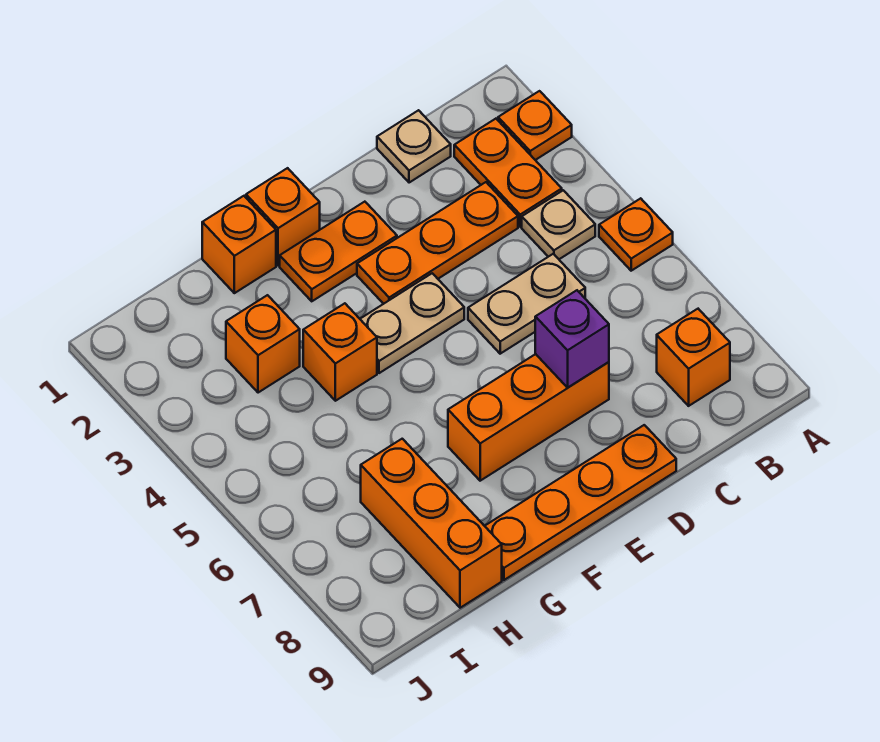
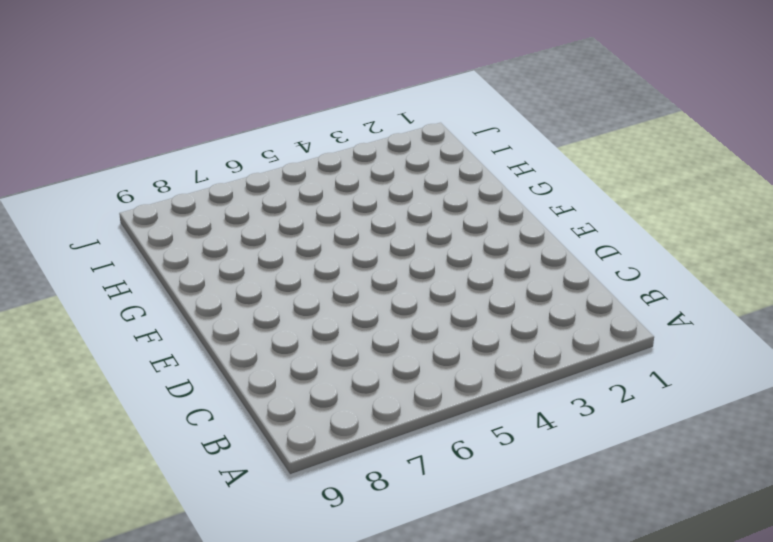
none -> orange 1x1 plate [498,91,572,160]
none -> orange 1x1 plate [599,198,673,271]
none -> orange 1x2 plate [454,119,562,227]

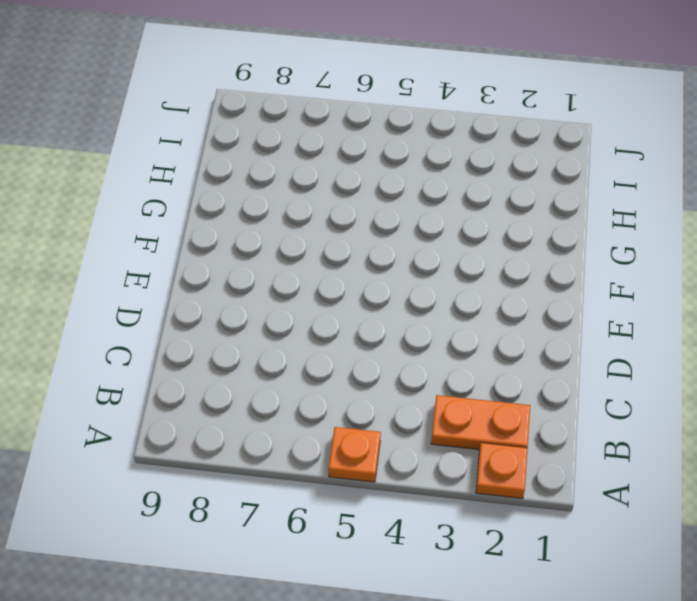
none -> tan 1x1 plate [522,190,595,259]
none -> orange 1x1 brick [657,309,730,406]
none -> tan 1x1 plate [377,110,451,183]

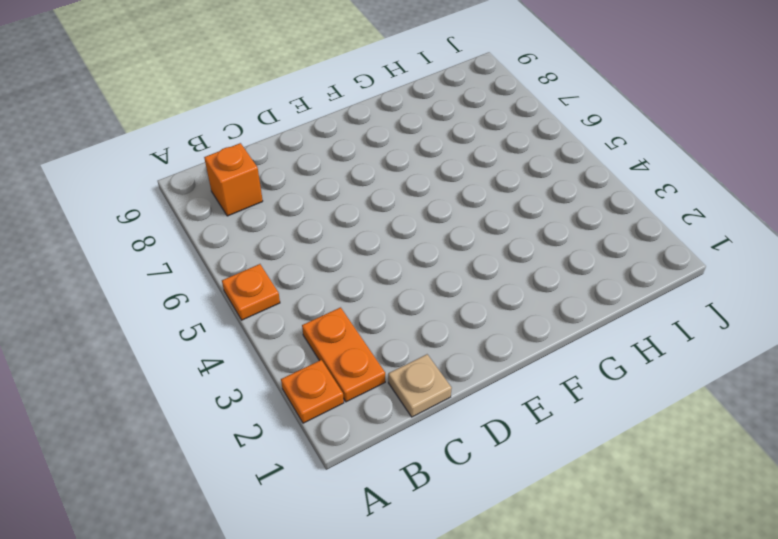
none -> tan 1x1 plate [522,190,595,259]
none -> orange 1x3 plate [357,182,518,304]
none -> tan 1x2 plate [468,254,585,354]

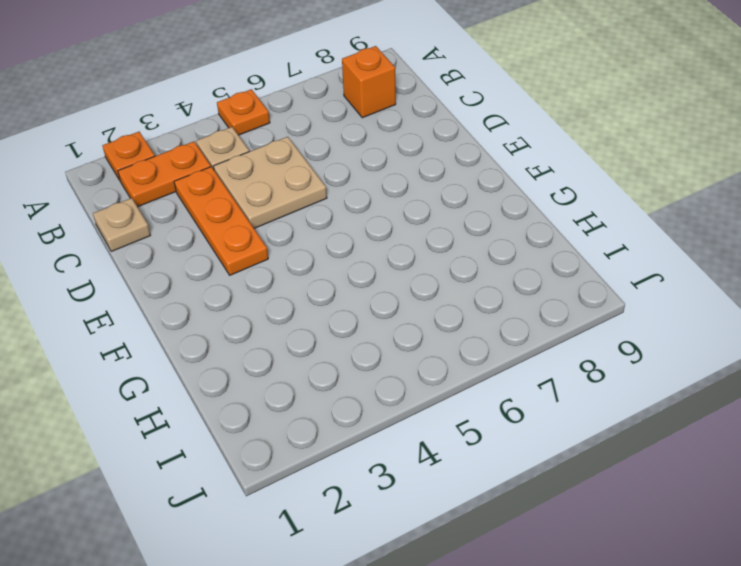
tan 2x2 plate [214,137,327,228] -> tan 1x2 plate [468,254,585,354]
none -> orange 1x3 brick [448,354,609,481]
none -> orange 1x4 plate [485,425,676,580]
none -> orange 1x2 plate [280,202,397,301]

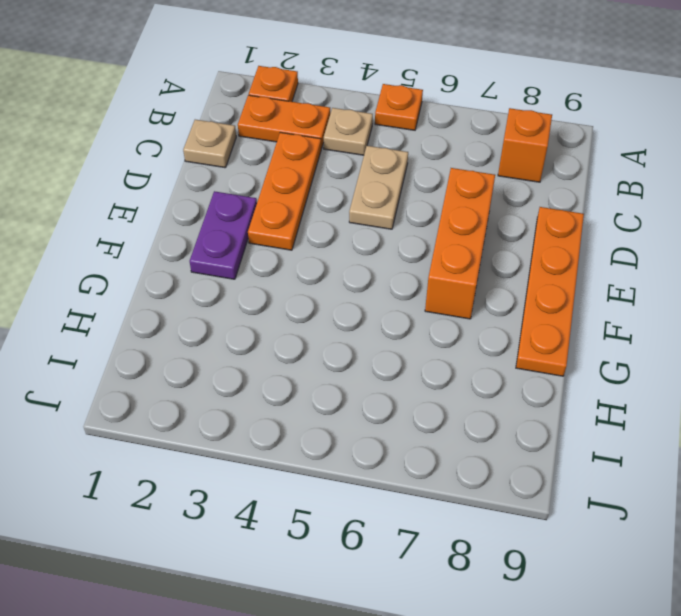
purple 1x2 plate [190,191,257,279] -> orange 1x2 plate [280,202,397,301]
none -> tan 1x2 plate [360,273,464,373]
none -> orange 1x1 brick [246,168,320,266]
none -> orange 1x1 brick [202,196,276,293]

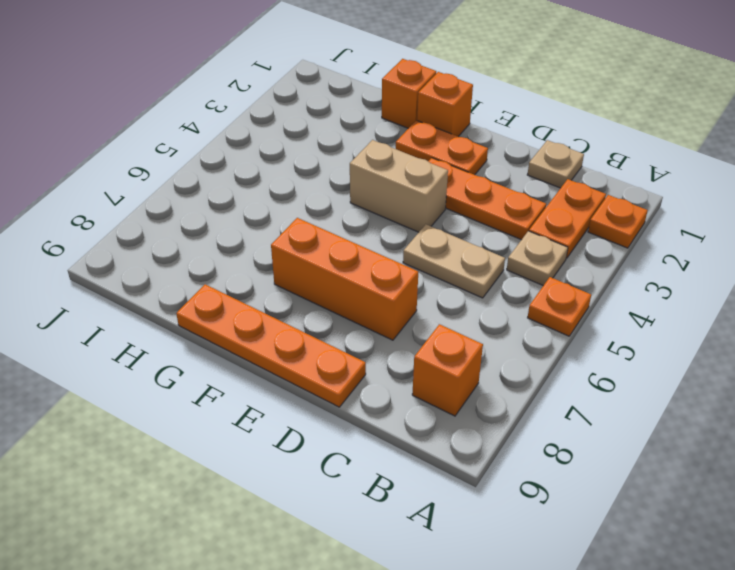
tan 1x2 brick [350,140,448,232] -> tan 1x2 plate [360,273,464,373]
none -> orange 1x1 brick [303,303,377,401]
none -> orange 1x1 brick [226,295,300,393]
none -> orange 1x3 brick [361,439,502,608]

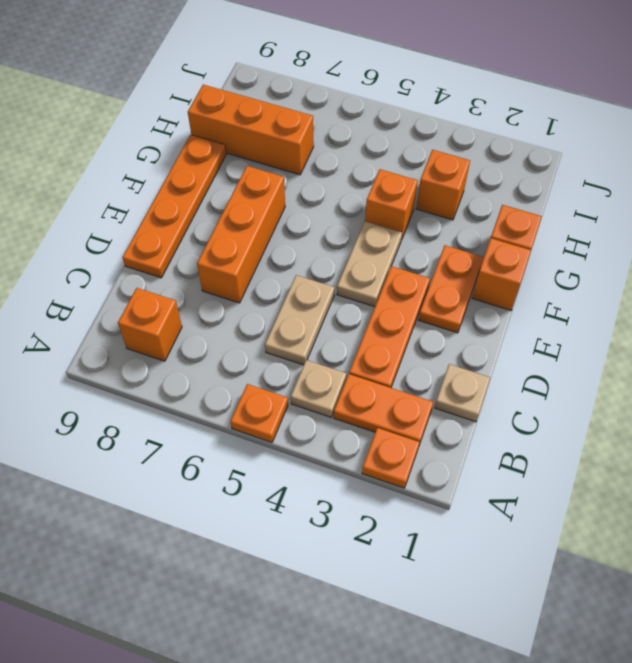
none -> purple 1x1 brick [535,290,609,388]

